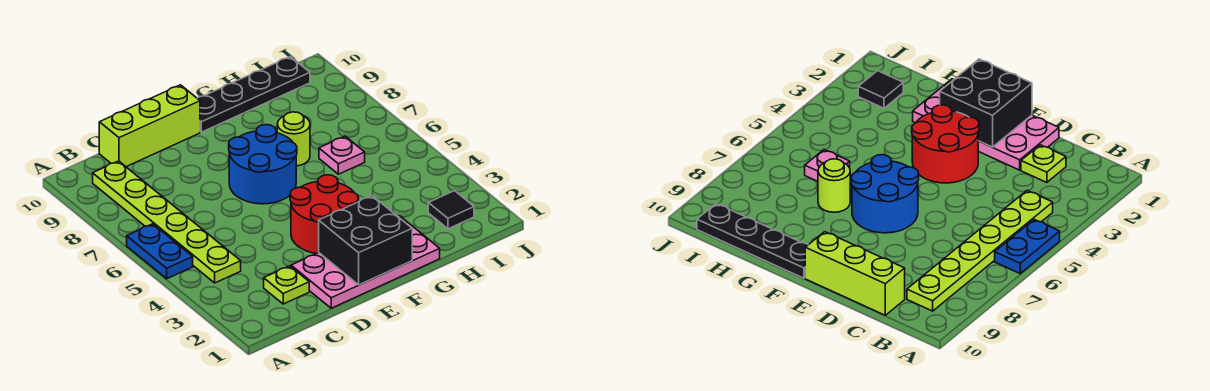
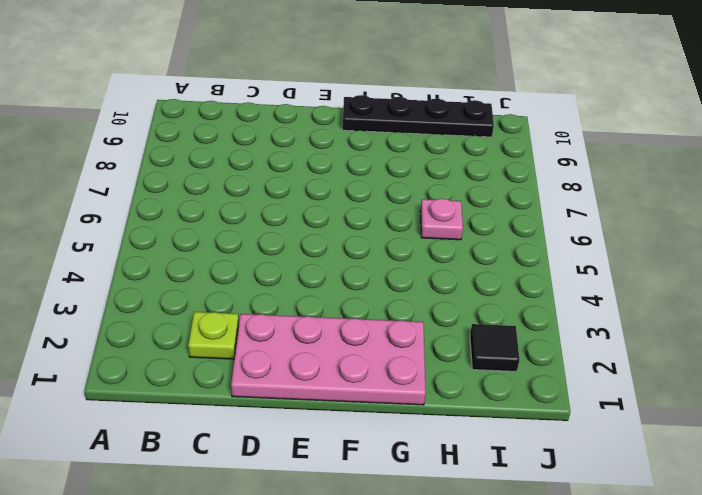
none -> blue 1x2 plate [127,224,193,279]
none -> lime 1x6 plate [93,161,241,283]
none -> lime 1x3 brick [99,85,200,167]

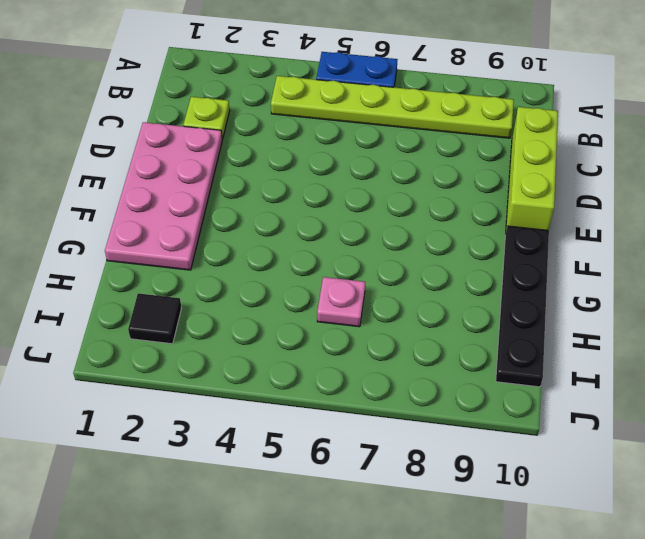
none -> red 2x2 round brick [290,175,359,254]
none -> blue 2x2 round brick [229,125,297,204]
none -> lime 1x1 round brick [277,112,310,166]

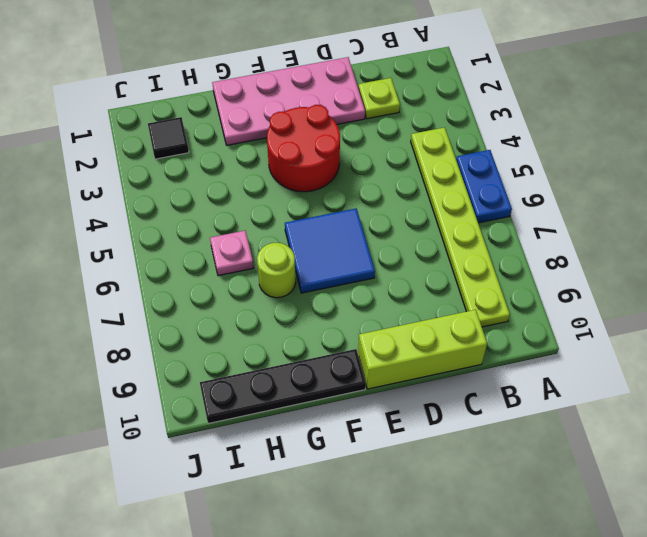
blue 2x2 tile [285,208,375,293] -> blue 2x2 round brick [229,125,297,204]
none -> black 2x2 brick [319,196,412,285]

